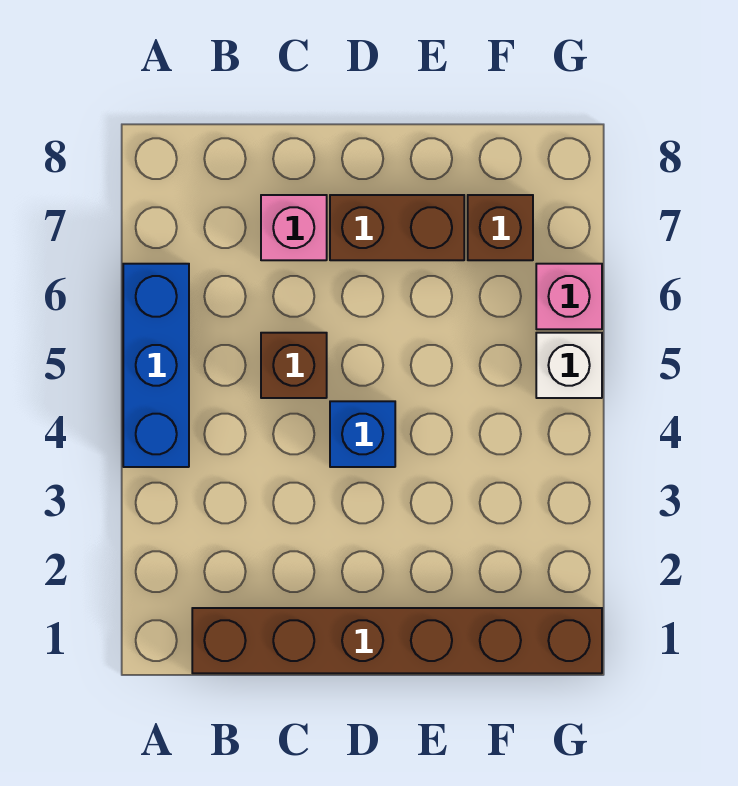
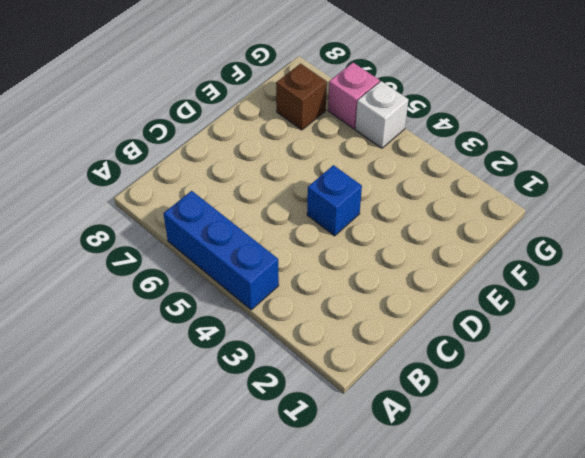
none -> brown 1x6 brick [192,608,602,673]
none -> brown 1x1 brick [261,333,327,398]

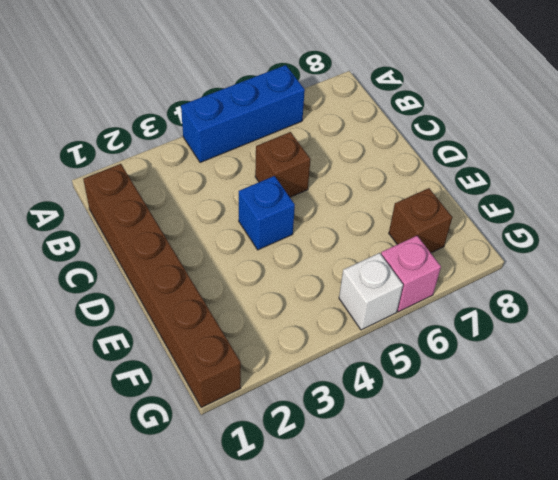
none -> pink 1x1 brick [261,195,327,260]
none -> brown 1x2 brick [330,195,464,260]

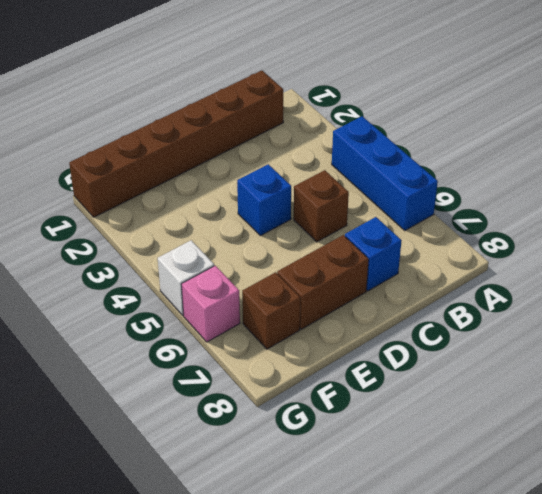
blue 1x1 brick [345,217,402,291] -> pink 1x1 brick [261,195,327,260]

